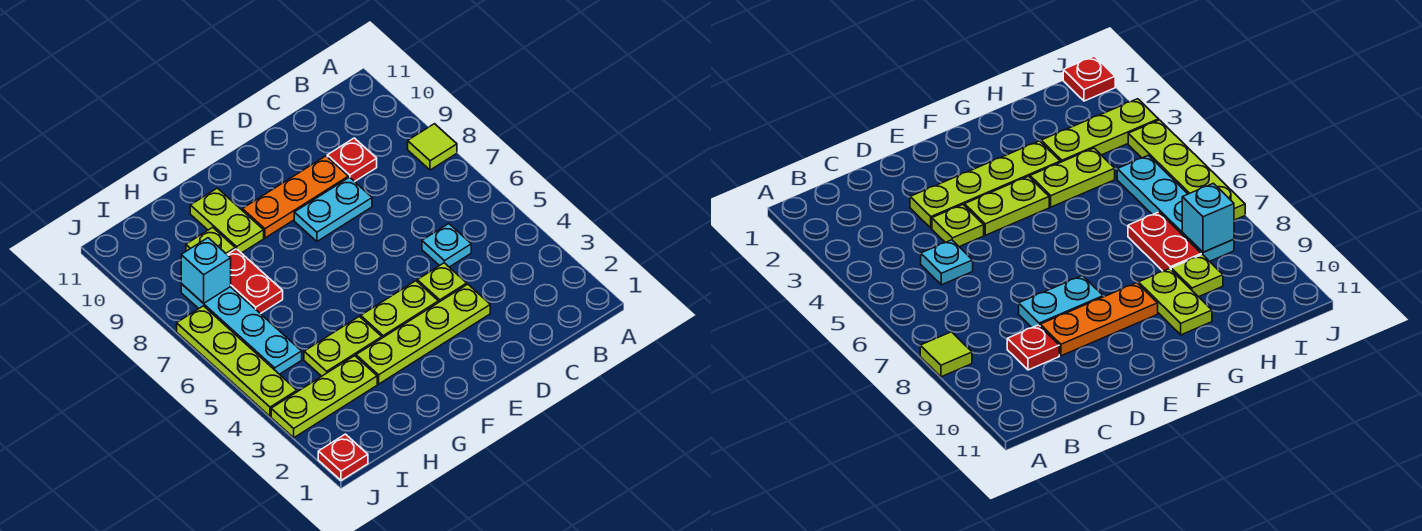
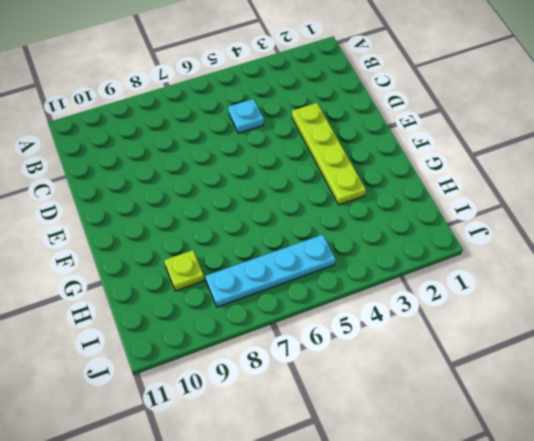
none -> lime 1x1 tile [408,124,457,170]
none -> red 1x1 plate [327,138,377,182]
none -> lime 1x1 plate [417,263,467,302]

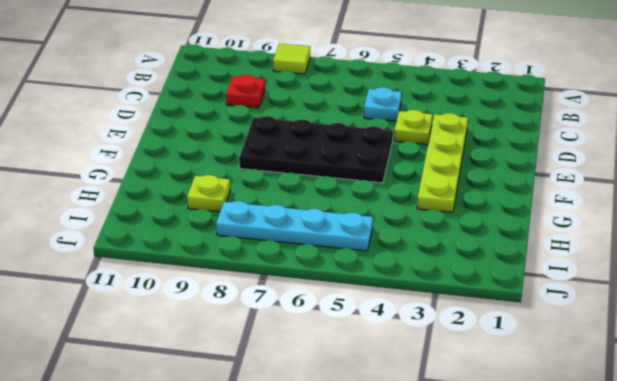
black 2x4 plate [239,116,393,183] -> cyan 1x2 plate [294,177,372,241]
none -> orange 1x3 plate [242,156,348,238]
none -> lime 1x2 plate [361,281,438,338]
none -> lime 1x2 plate [304,316,382,376]

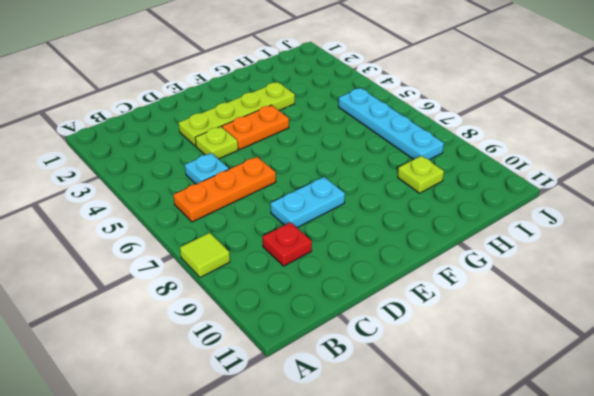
orange 1x3 plate [173,157,276,222] -> orange 1x3 plate moved to [242,156,348,238]
orange 1x2 plate [222,105,289,150] -> lime 1x2 plate [361,281,438,338]
none -> lime 1x2 plate [304,316,382,376]
none -> lime 1x2 plate [190,188,264,253]
none -> lime 1x3 plate [271,356,377,438]

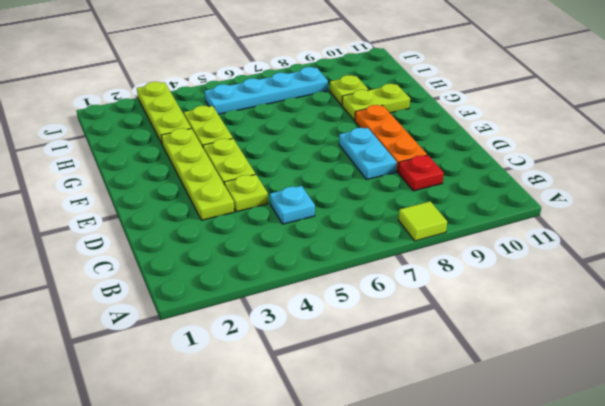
none -> red 1x2 plate [227,249,283,314]
none -> red 1x1 plate [318,434,368,480]
none -> lime 1x4 plate [177,306,297,416]

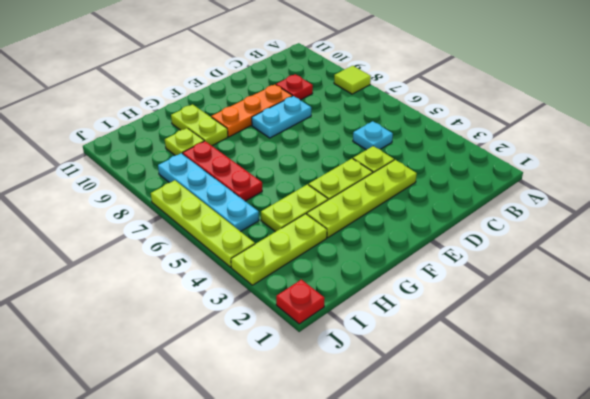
red 1x3 plate [183,141,262,201] -> red 1x2 plate [227,249,283,314]
none -> cyan 1x1 brick [181,238,231,303]

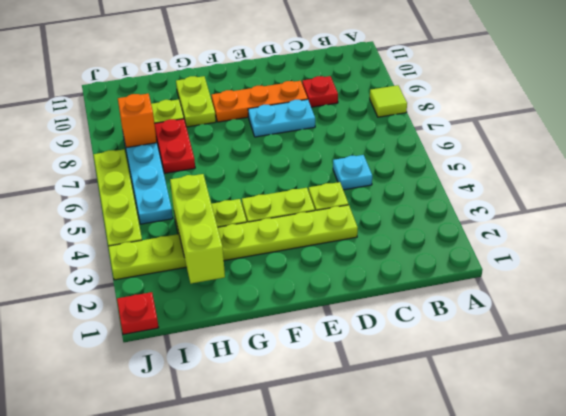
lime 1x3 brick [170,174,225,283] -> none
orange 1x1 brick [118,94,157,148] -> cyan 1x1 brick [181,238,231,303]

